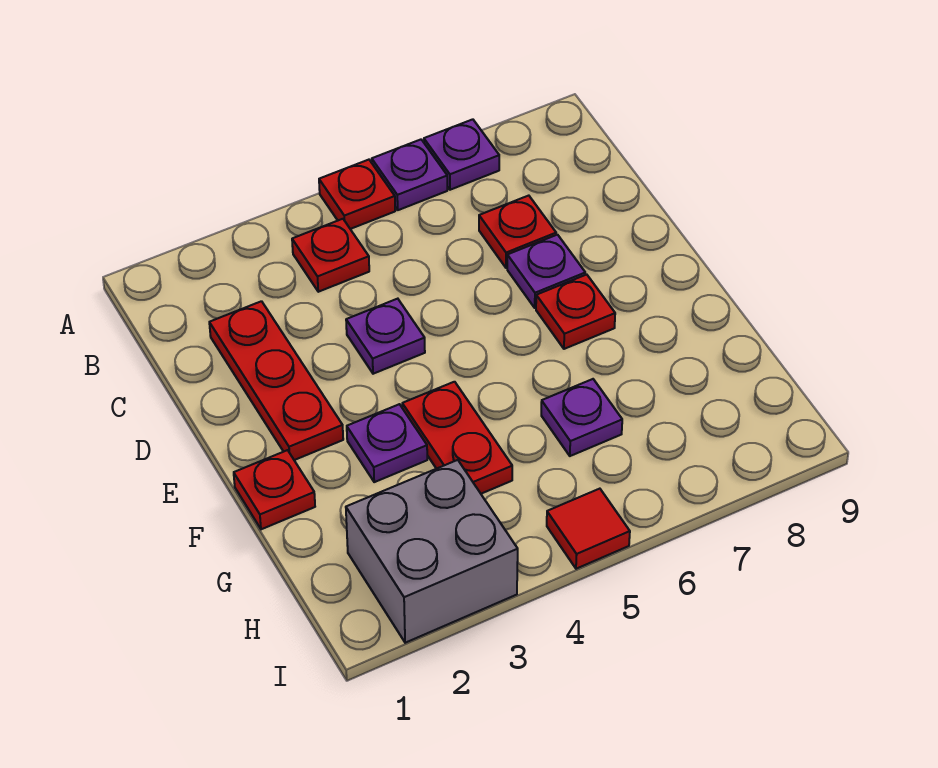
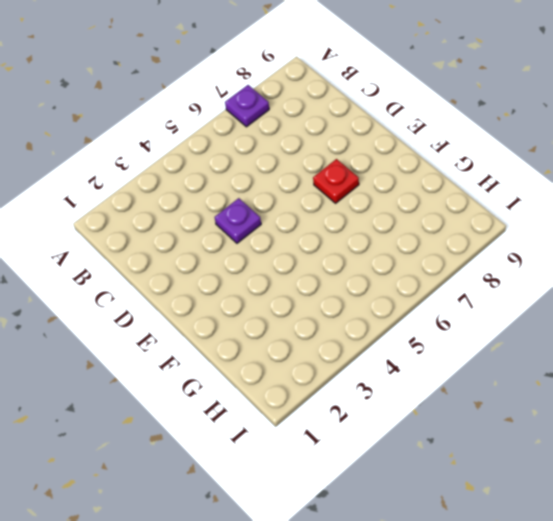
none -> red 1x1 plate [319,160,395,229]
none -> purple 1x1 plate [372,140,447,210]
none -> red 1x1 plate [292,219,369,292]

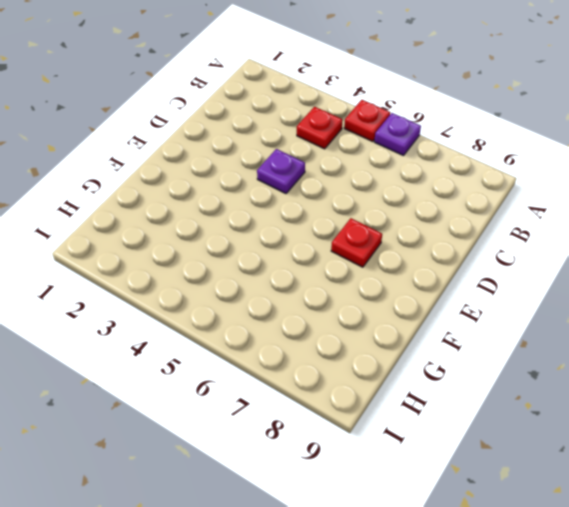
none -> purple 1x1 plate [424,119,499,190]
none -> red 1x3 plate [209,301,343,460]
none -> red 1x1 plate [479,196,556,268]

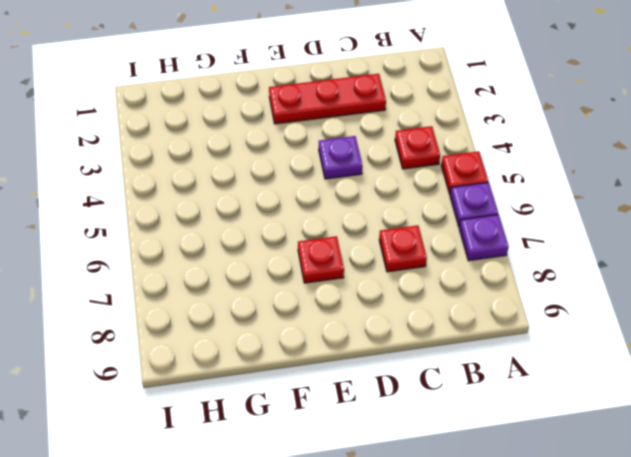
none -> purple 1x1 plate [507,235,585,308]
none -> red 1x1 plate [234,450,315,529]
none -> purple 1x1 plate [347,404,427,482]

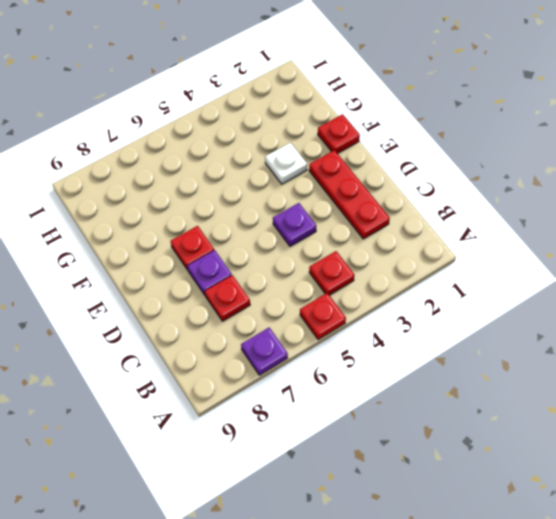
white 1x1 plate [265,143,307,184] -> purple 1x1 plate [347,404,427,482]
none -> purple 1x1 plate [372,140,447,210]
none -> red 1x2 plate [402,382,512,494]
none -> purple 1x1 plate [541,379,622,456]

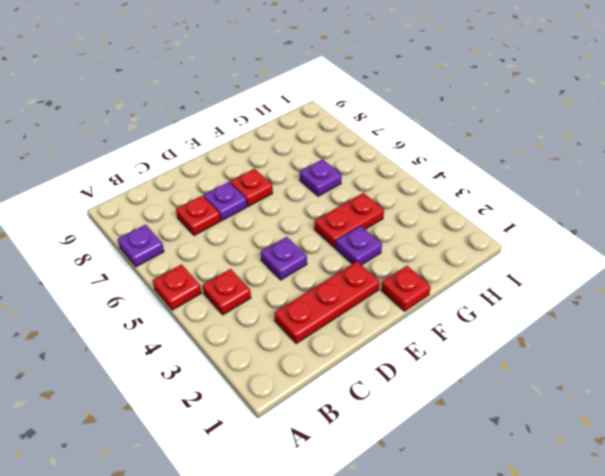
none -> purple 1x1 plate [372,140,447,210]
none -> grey 2x2 brick [346,460,518,643]
none -> red 1x1 tile [547,489,630,569]

